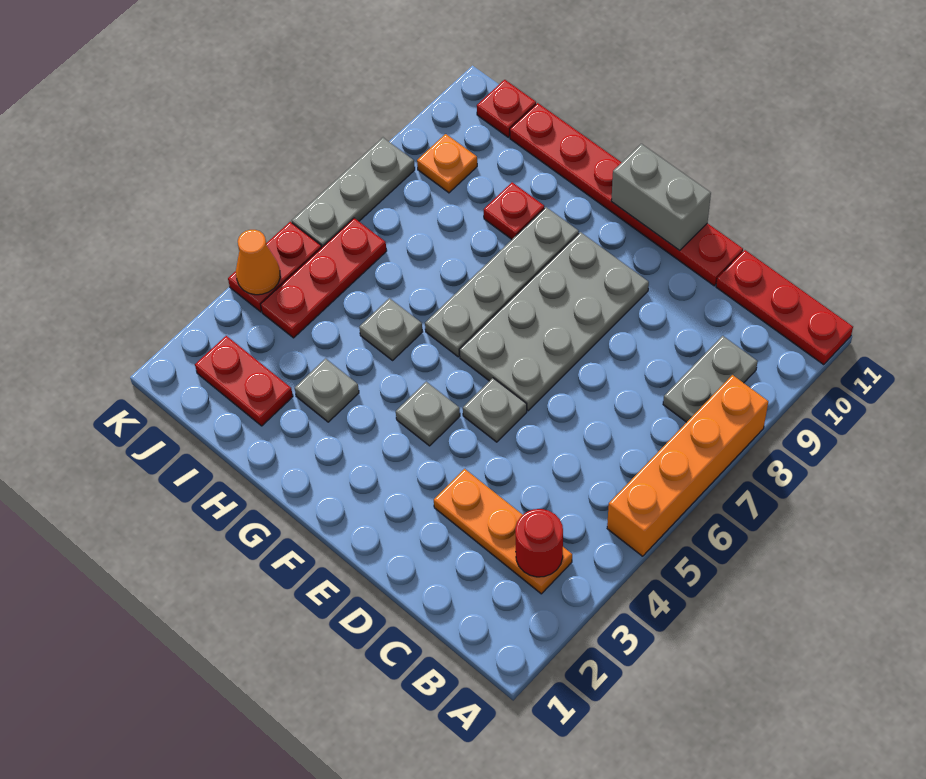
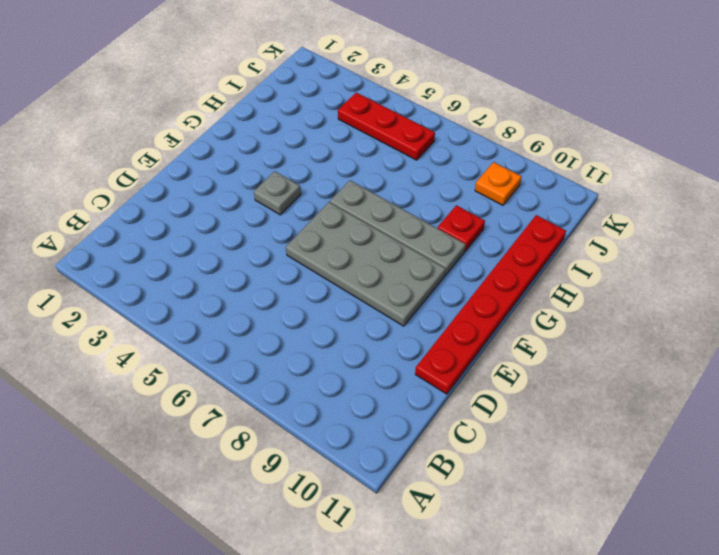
none -> orange 1x4 brick [607,375,768,556]
none -> red 1x3 plate [716,250,853,365]
none -> orange 1x3 plate [434,469,572,594]

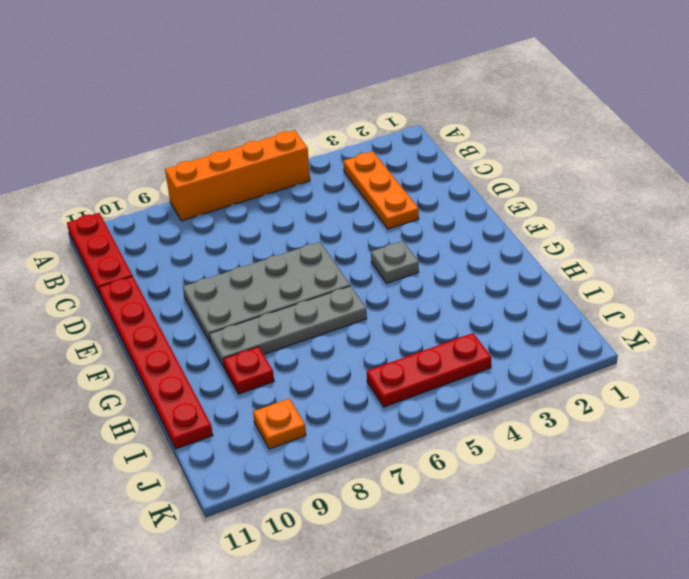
none -> grey 1x2 plate [663,336,758,422]
none -> grey 1x1 plate [463,378,527,442]
none -> grey 1x1 plate [295,359,359,422]

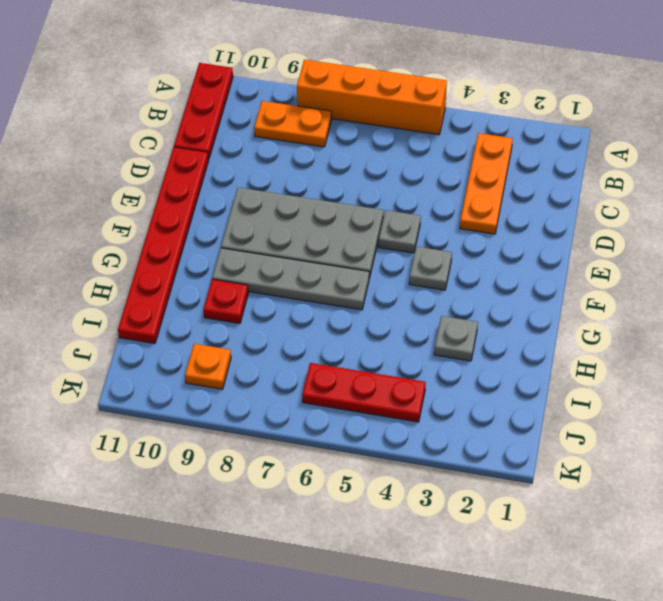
orange 1x2 plate [254,101,332,147] -> grey 1x2 plate [663,336,758,422]
none -> grey 1x1 plate [359,298,423,360]
none -> red 1x2 plate [195,336,293,426]
none -> red 1x1 plate [477,80,536,137]

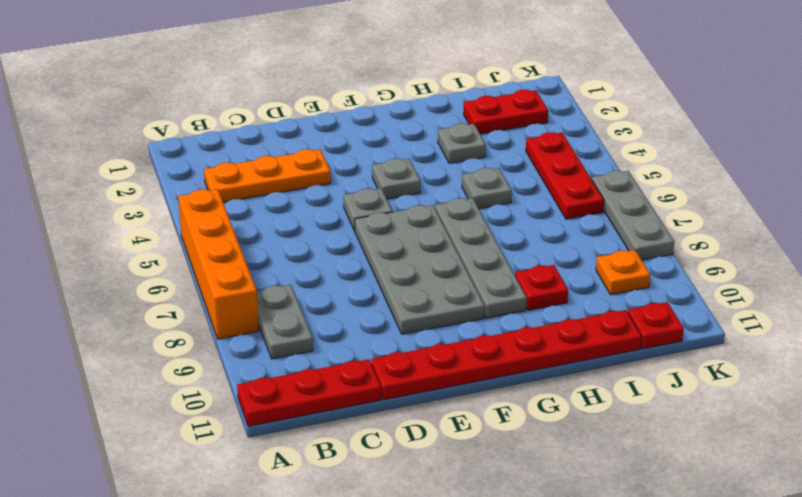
none -> red 1x2 plate [228,222,322,312]
none -> red 1x1 round brick [515,509,563,577]
none -> grey 1x2 brick [611,144,711,250]

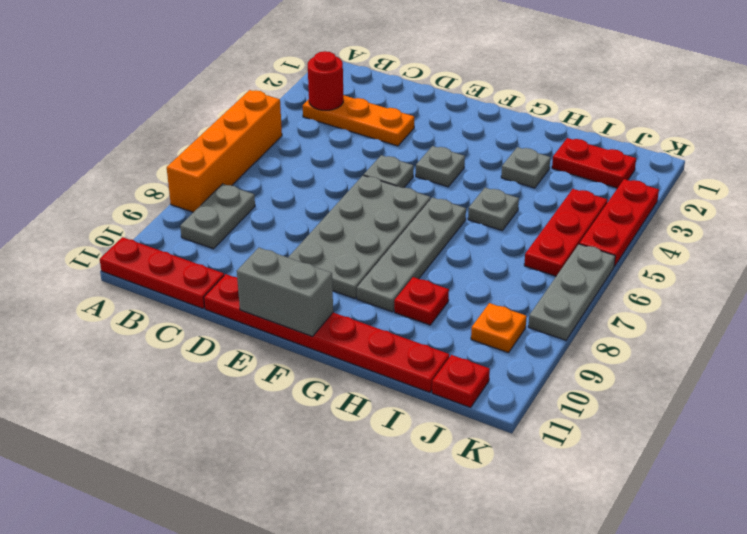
red 1x3 plate [579,179,659,267] -> red 1x2 plate [228,222,322,312]
none -> orange 1x1 cone [236,230,280,295]

